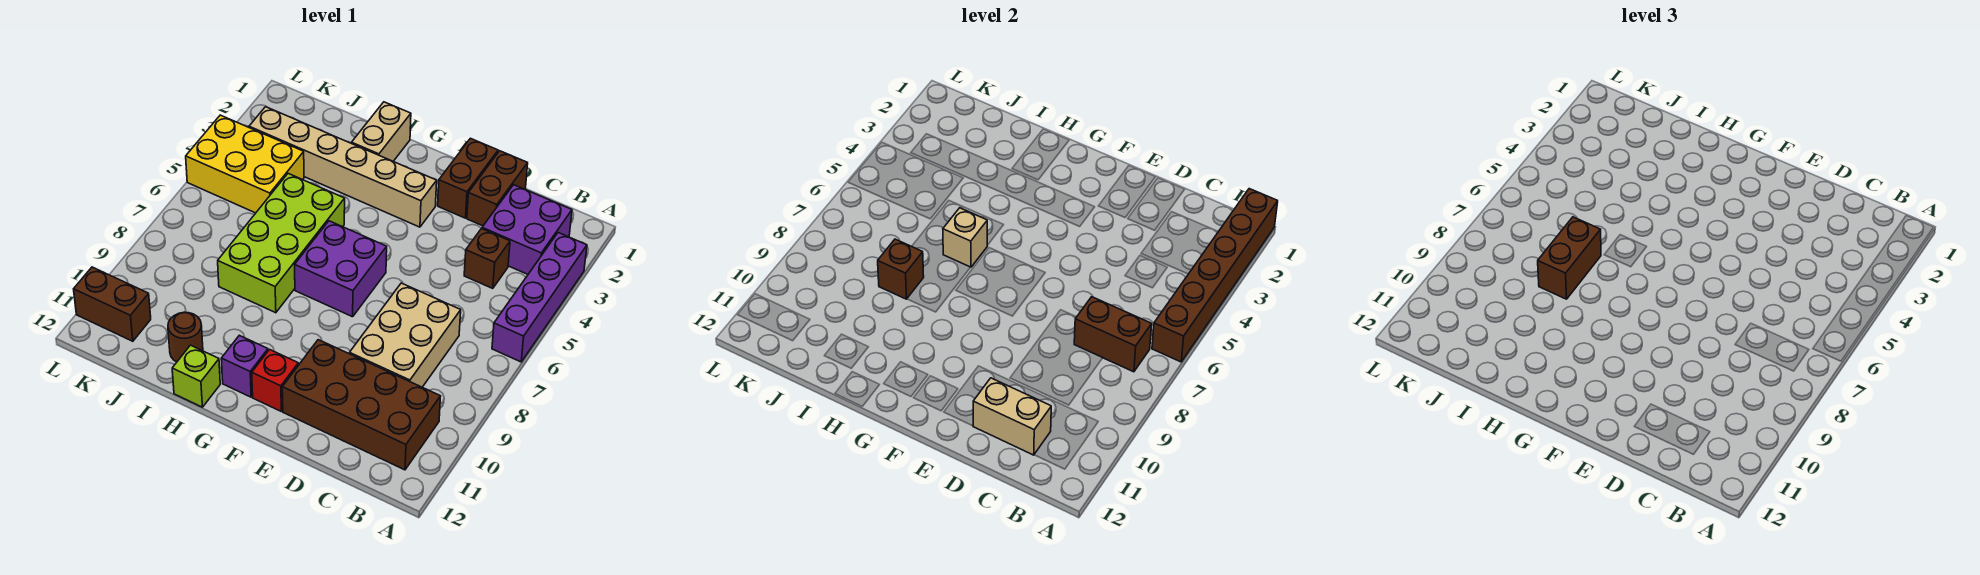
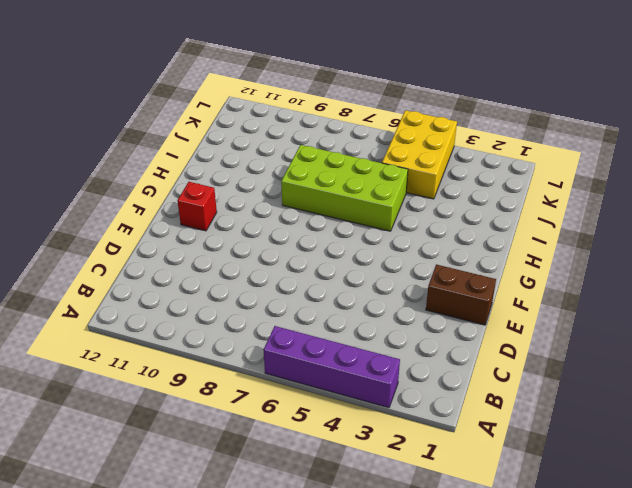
none -> purple 2x2 brick [482,185,572,274]
none -> brown 2x4 brick [282,340,441,470]
none -> brown 1x1 brick [464,228,510,288]

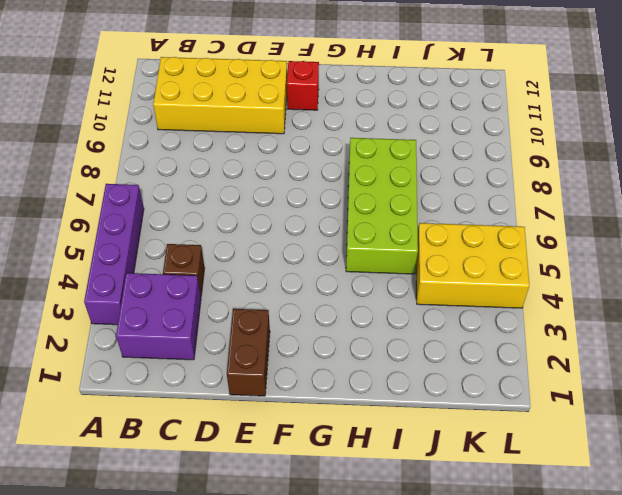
yellow 2x4 brick [153,57,287,134] -> brown 2x4 brick [282,340,441,470]
none -> tan 2x3 brick [350,283,461,387]
none -> brown 1x2 brick [467,151,528,226]
none -> tan 1x6 brick [249,107,437,227]

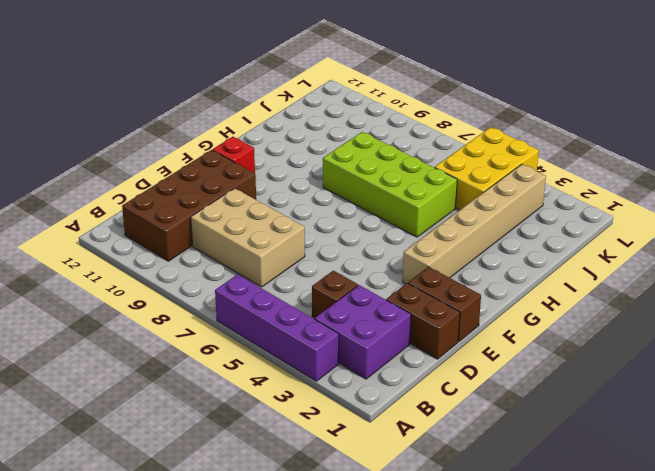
none -> purple 2x2 brick [295,221,387,317]
none -> purple 1x1 brick [221,335,268,397]
none -> tan 1x2 brick [352,102,411,161]

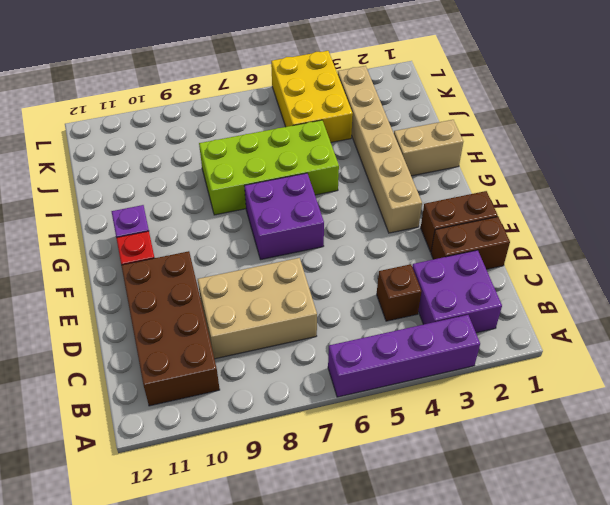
none -> lime 1x1 brick [172,345,220,407]
none -> brown 1x1 round brick [168,312,203,362]
none -> brown 1x2 brick [74,267,151,341]

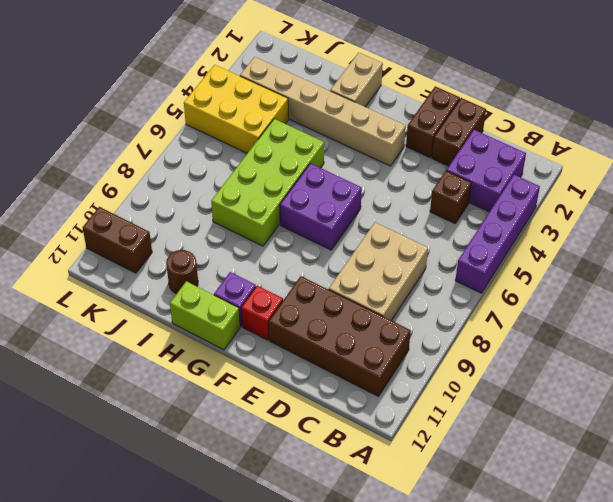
lime 1x2 brick [170,281,240,350] -> lime 1x1 brick [172,345,220,407]
none -> brown 1x6 brick [1152,189,1278,362]
none -> brown 1x2 brick [1074,297,1152,372]
none -> tan 1x2 brick [973,378,1051,455]

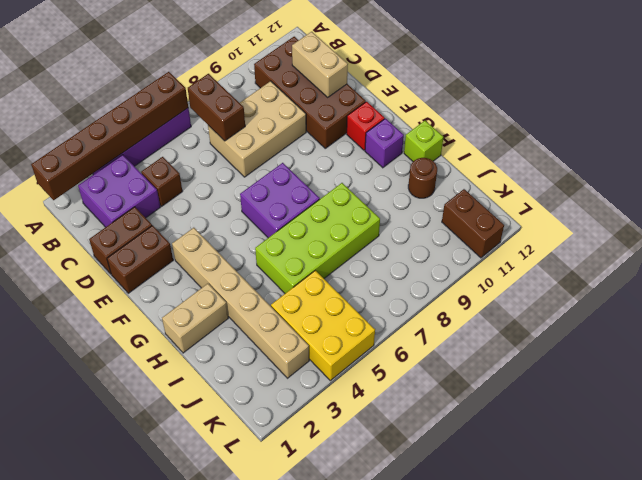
none -> tan 1x1 brick [943,208,987,267]
none -> brown 1x1 brick [878,239,924,299]
none -> brown 1x2 brick [1538,217,1601,299]

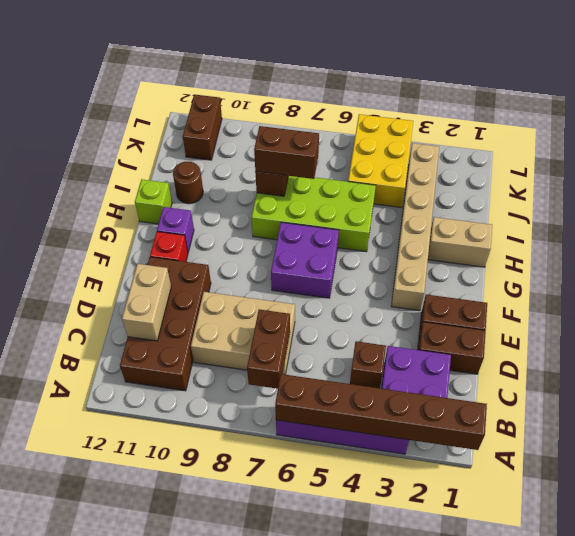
none -> tan 1x1 brick [943,208,987,267]

